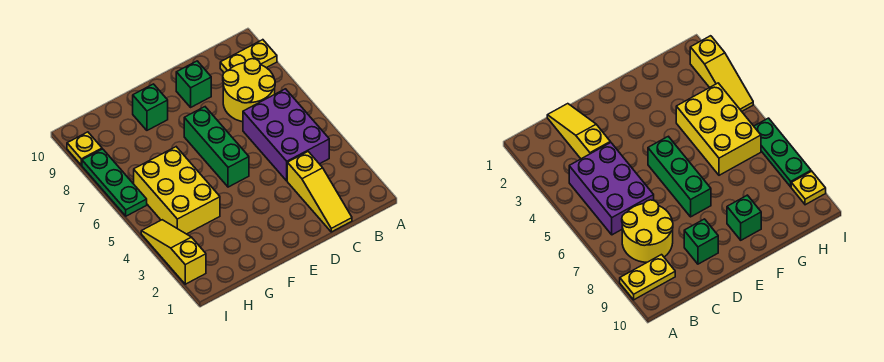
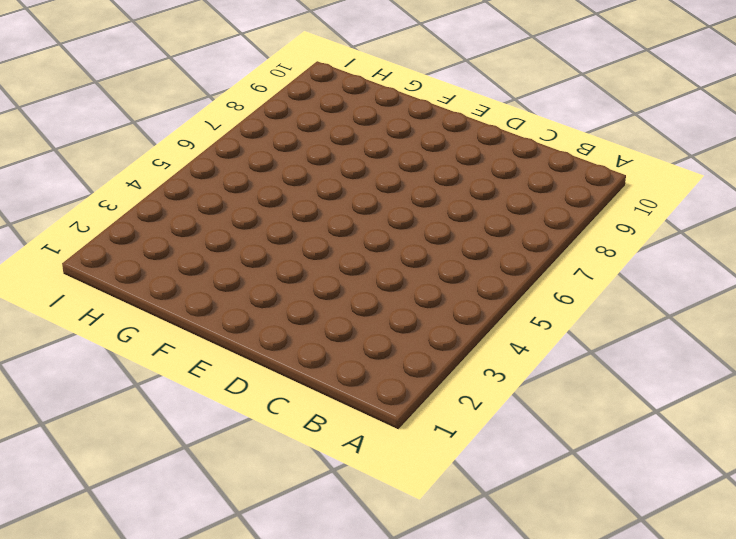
none -> yellow 1x2 plate [220,40,277,73]
none -> purple 2x3 brick [243,89,329,181]

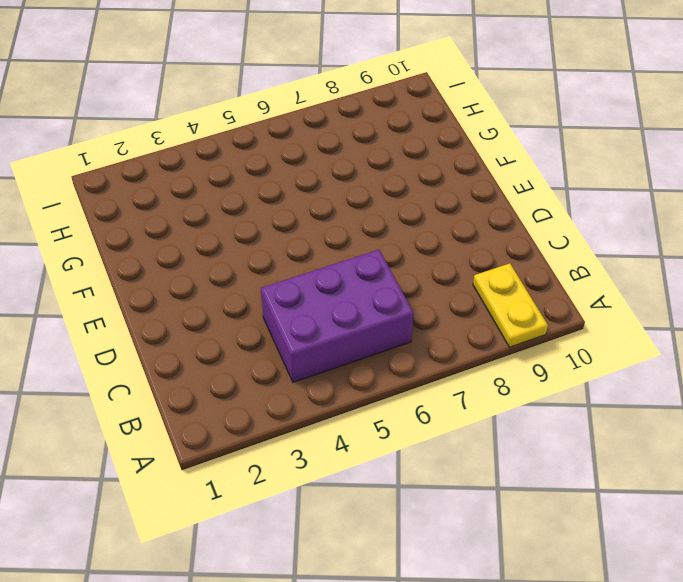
none -> yellow 2x2 round brick [223,59,275,122]
none -> yellow 1x3 slope [287,152,352,232]

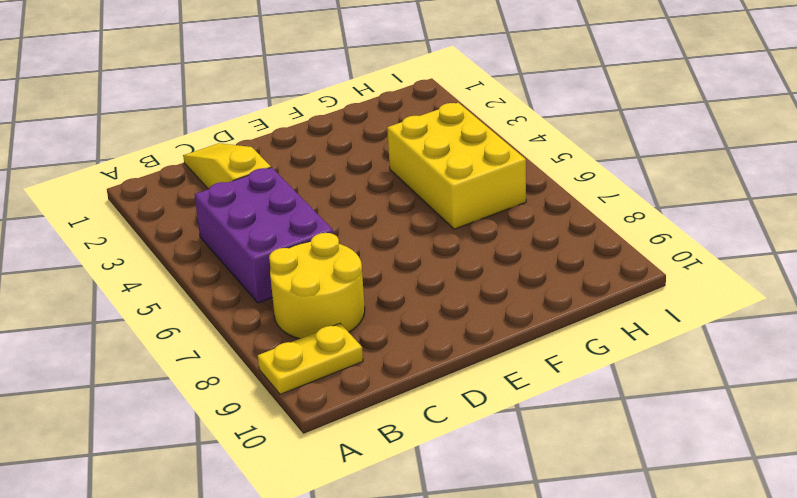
none -> green 1x1 brick [176,61,211,107]
none -> green 1x3 brick [184,107,249,187]

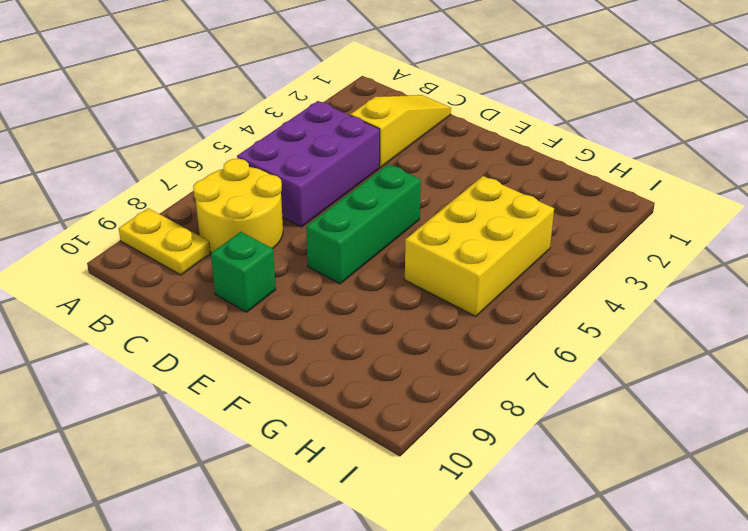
none -> green 1x1 brick [133,84,168,130]
none -> yellow 1x3 slope [141,220,206,284]

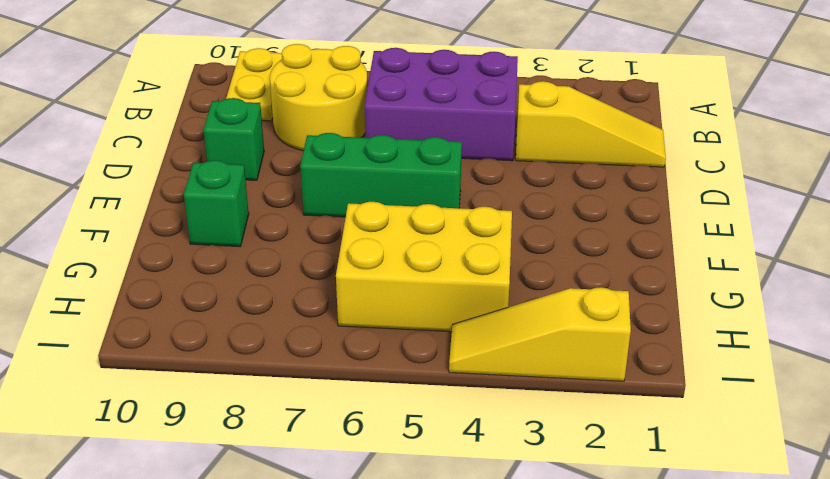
none -> green 1x3 plate [82,149,147,216]
none -> yellow 1x1 plate [67,132,102,165]

